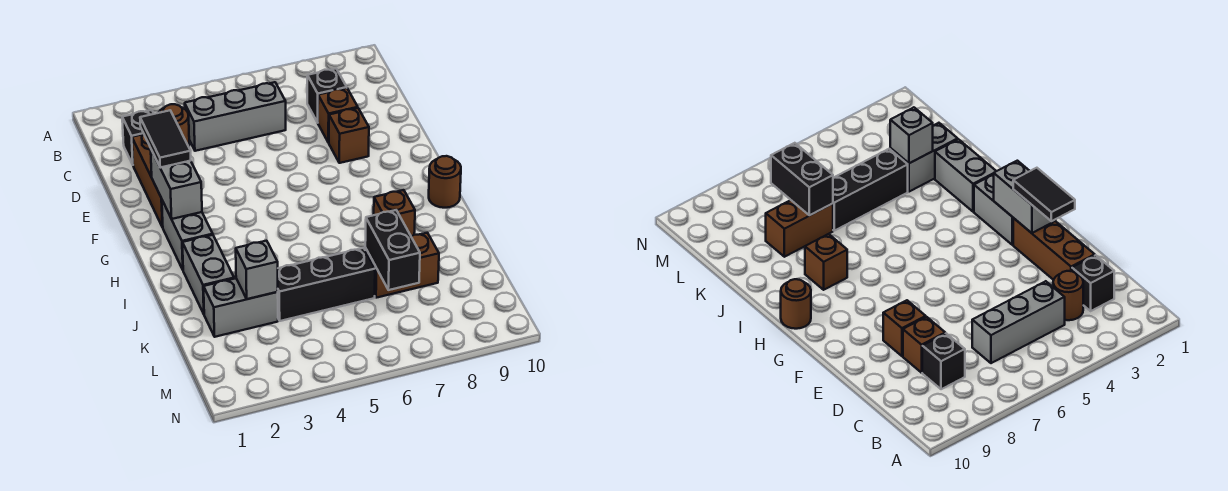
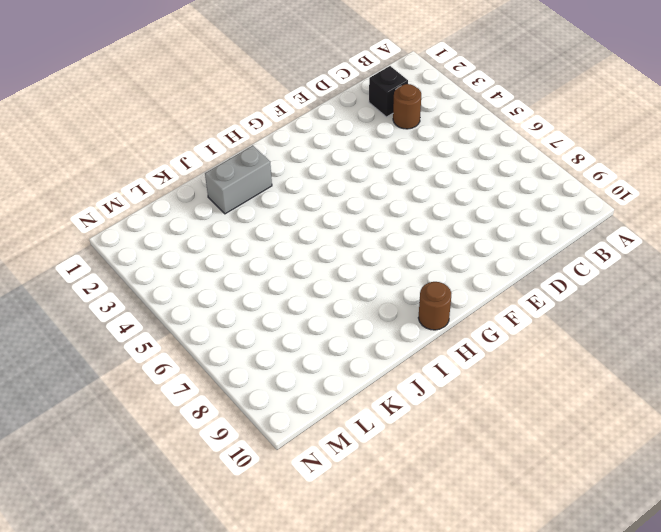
none -> grey 1x3 brick [185,82,286,151]
none -> black 1x1 brick [307,69,347,122]
none -> brown 1x3 brick [132,134,163,227]

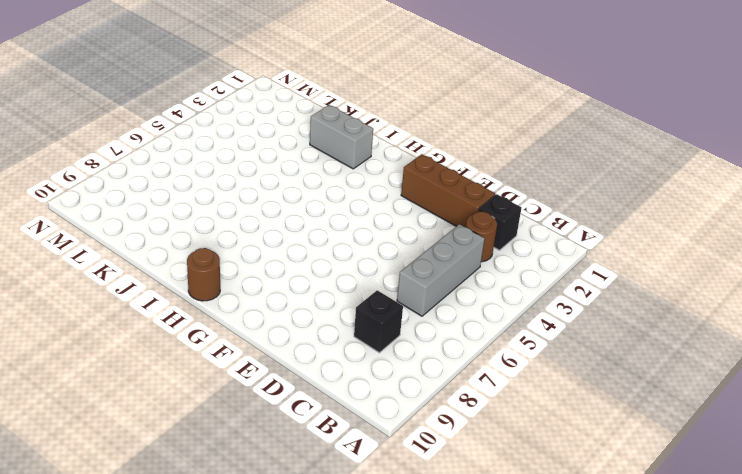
none -> brown 1x1 brick [318,88,358,143]
none -> brown 1x1 brick [329,108,369,163]
none -> grey 1x2 brick [162,201,213,269]

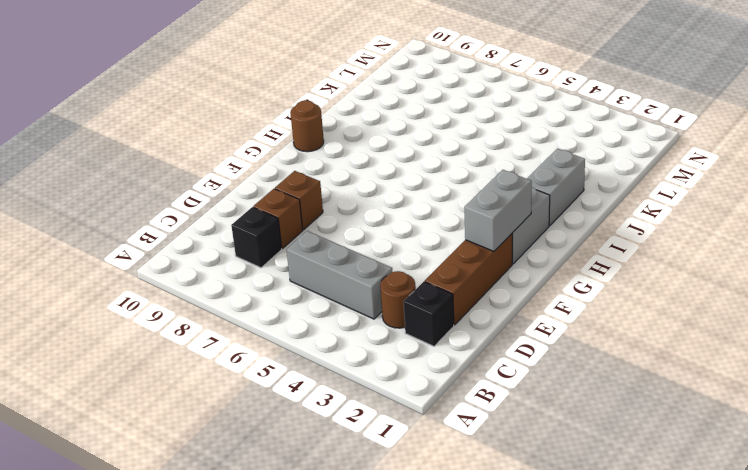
none -> brown 1x1 brick [374,190,415,236]
none -> grey 1x2 brick [204,278,278,337]
none -> black 1x3 brick [278,248,375,321]

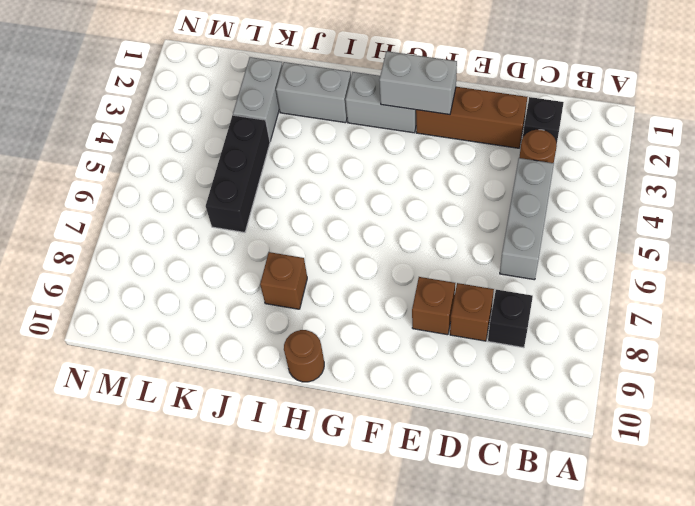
none -> brown 1x2 brick [365,233,439,298]
none -> grey 1x1 brick [236,241,278,299]
none -> black 1x2 brick [365,210,420,290]

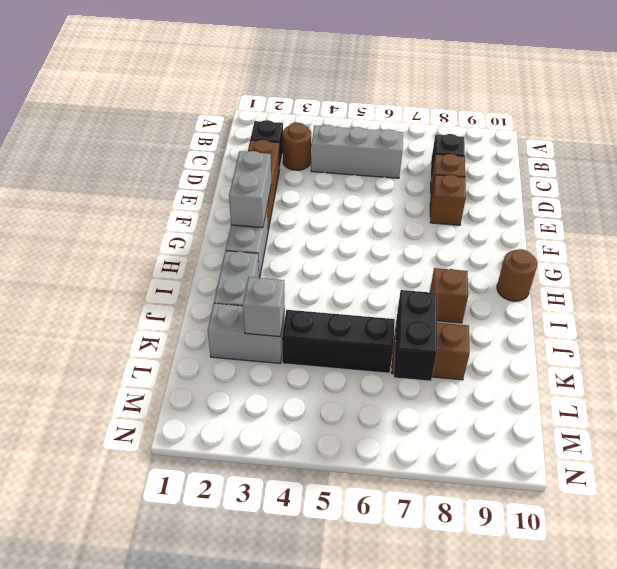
none -> black 1x2 tile [140,110,191,168]

